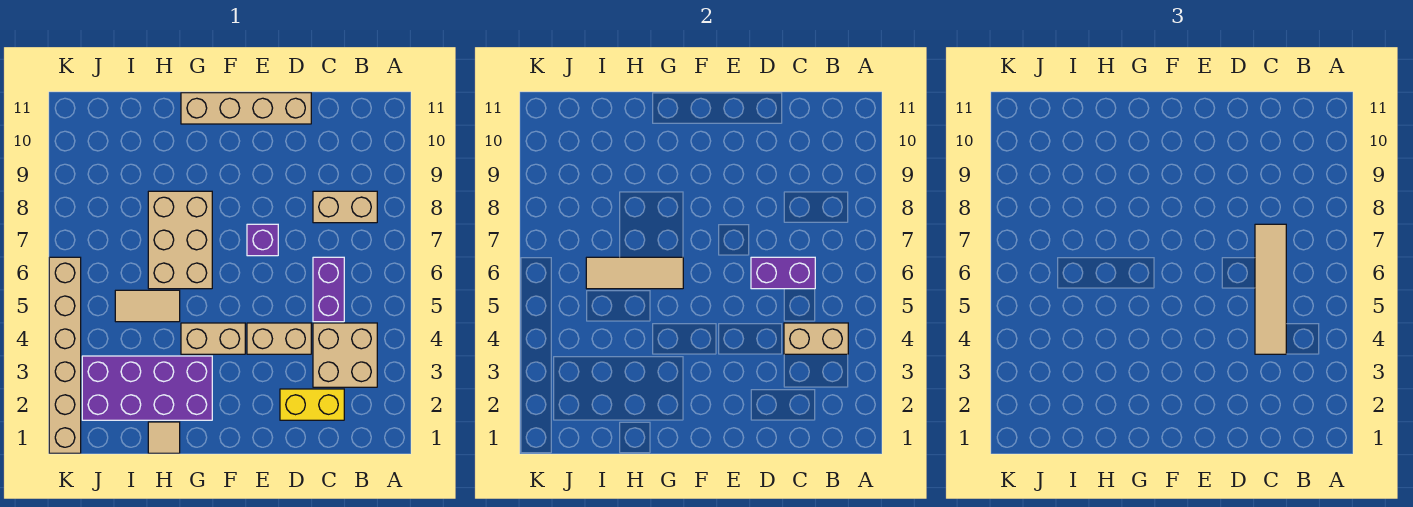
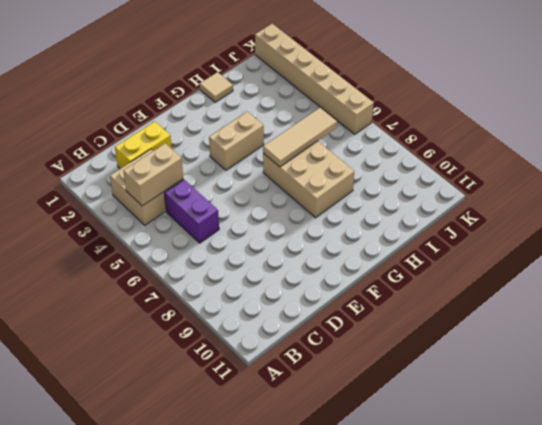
none -> tan 1x2 brick [313,191,377,223]
none -> tan 1x2 brick [247,323,311,354]
none -> tan 1x4 brick [181,93,311,124]

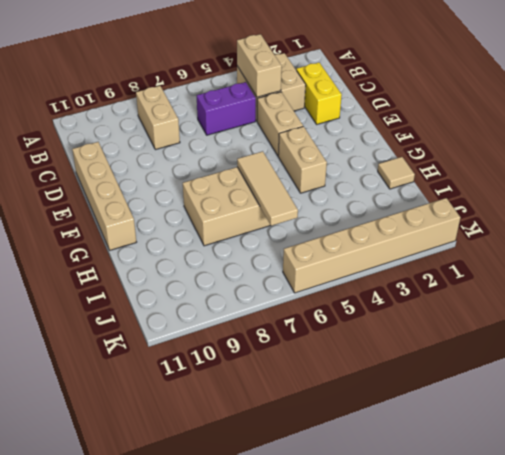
none -> purple 1x1 brick [247,224,278,256]
none -> purple 2x4 brick [82,356,212,420]
none -> tan 1x2 tile [115,290,180,322]

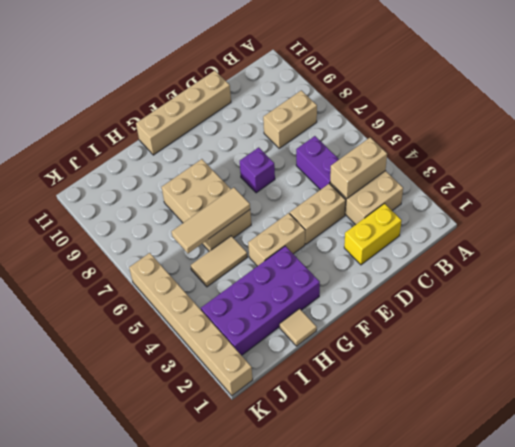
none -> purple 1x2 brick [751,257,815,289]
none -> tan 1x4 tile [1255,224,1286,354]

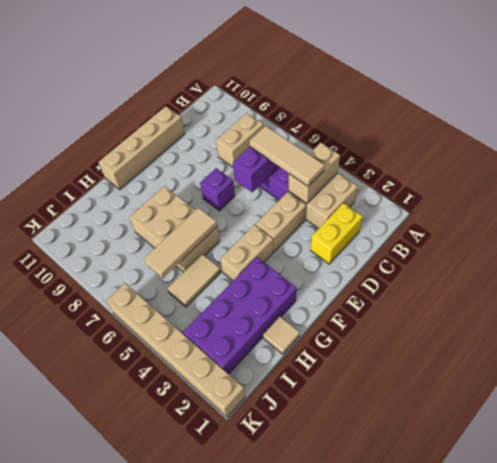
tan 1x3 tile [250,126,325,186] -> tan 1x4 tile [1255,224,1286,354]

